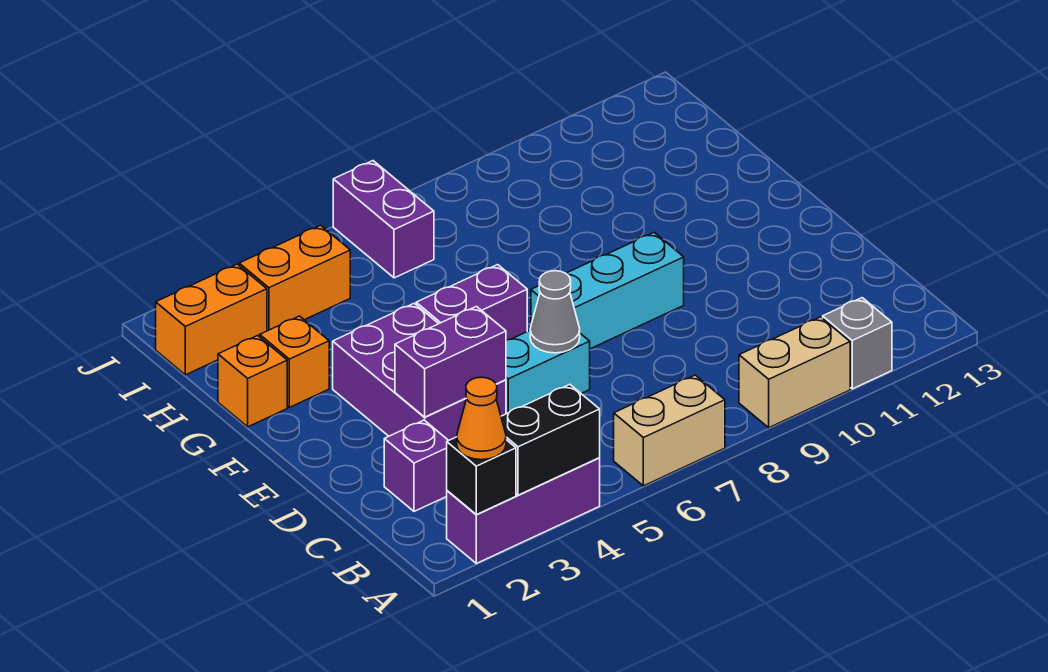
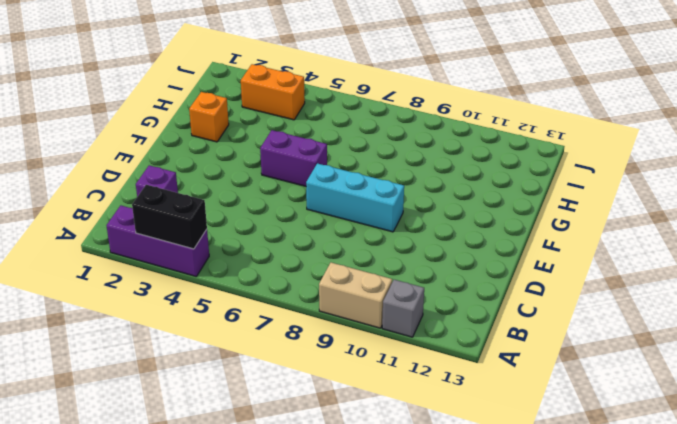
none -> tan 1x2 brick [614,375,725,486]
none -> purple 2x3 brick [333,303,506,440]
none -> cyan 1x2 brick [506,331,590,414]

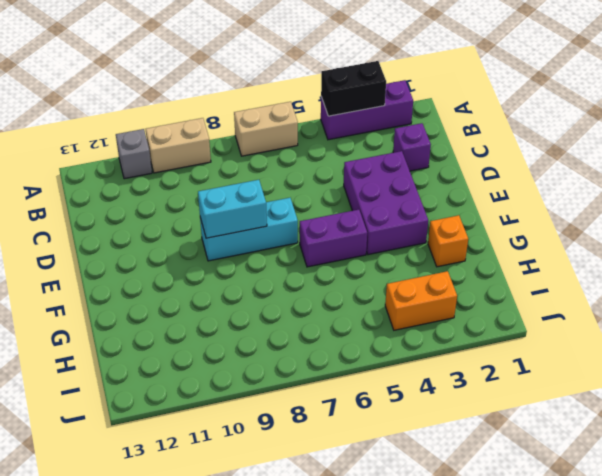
cyan 1x2 brick [198,180,267,238] -> cyan 1x2 brick moved to [506,331,590,414]
none -> orange 1x1 brick [218,336,287,427]
none -> orange 1x2 brick [156,264,267,375]
none -> purple 1x2 brick [333,161,434,278]

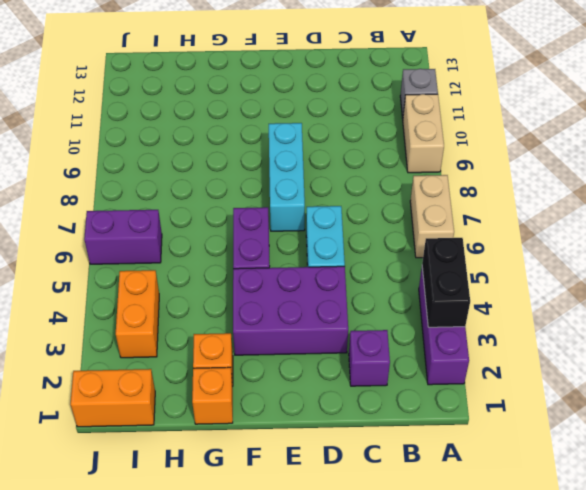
orange 1x2 brick [71,369,155,427] -> orange 1x2 brick turned to [156,264,267,375]
none -> black 1x1 brick [447,437,516,515]
none -> purple 1x2 brick [395,306,506,417]
none -> grey 1x1 cone [530,271,580,353]

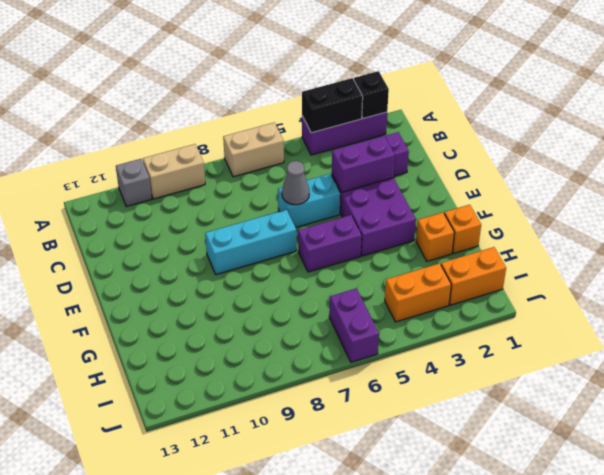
none -> orange 1x1 cone [457,377,506,460]

